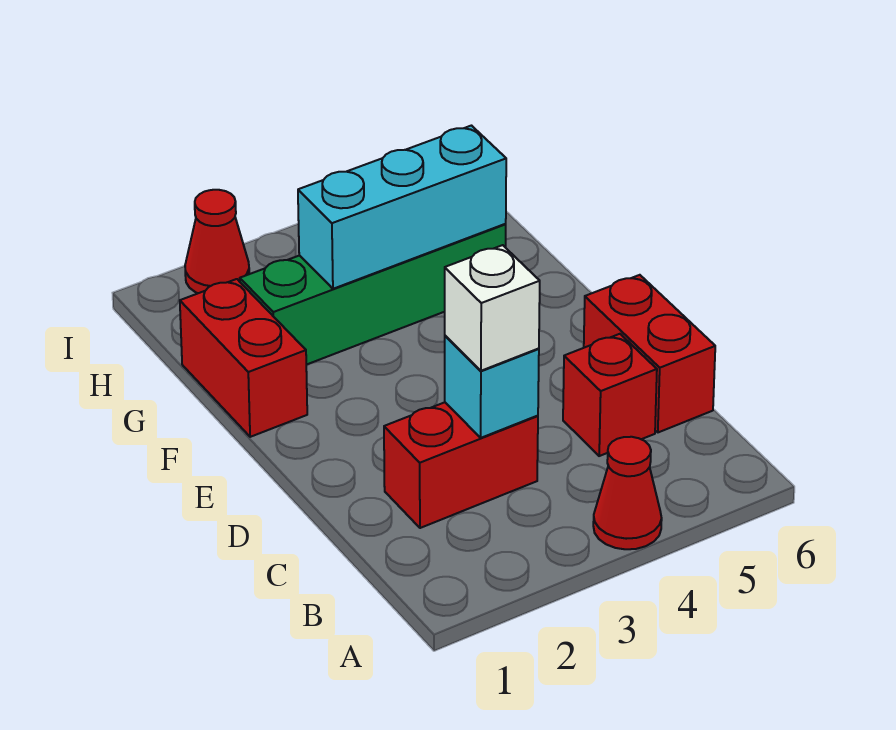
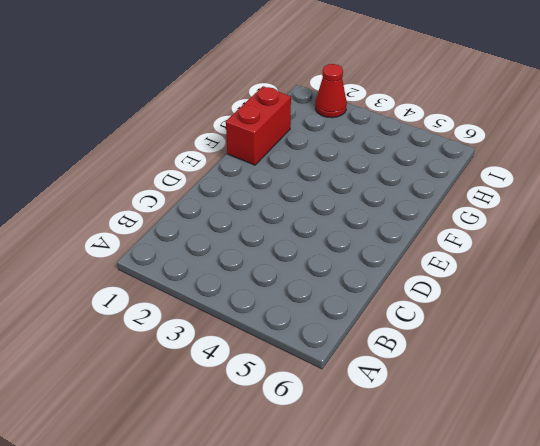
none -> red 1x1 cone [593,437,662,549]
none -> red 1x2 brick [384,402,538,528]

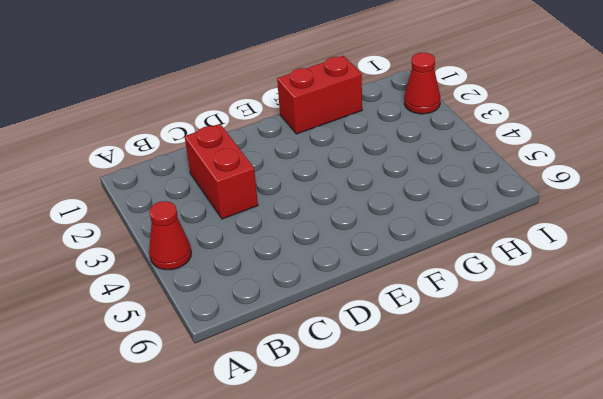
none -> red 1x1 brick [563,334,657,456]
none -> red 1x2 brick [584,275,715,432]

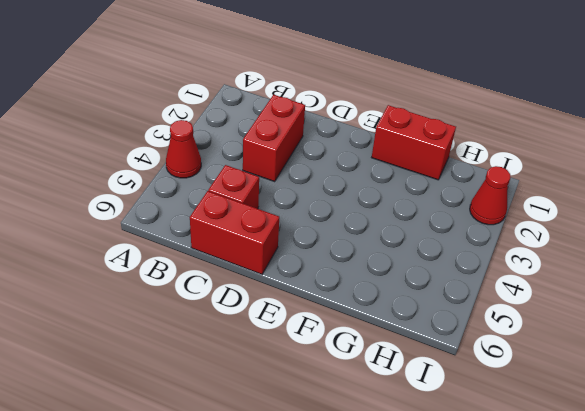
none -> green 1x4 brick [240,224,506,365]
none -> cyan 1x1 brick [445,336,539,438]

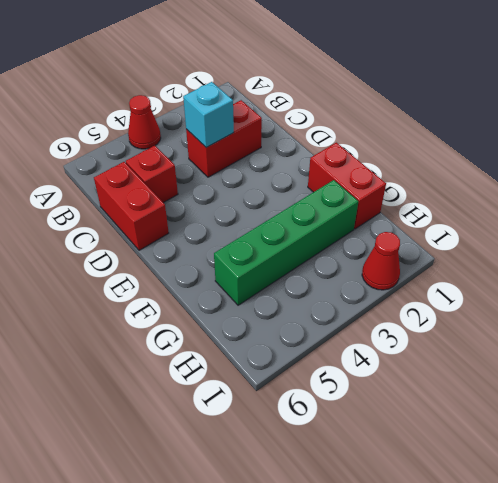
none -> cyan 1x3 brick [298,126,506,289]
none -> white 1x1 brick [445,245,540,371]

